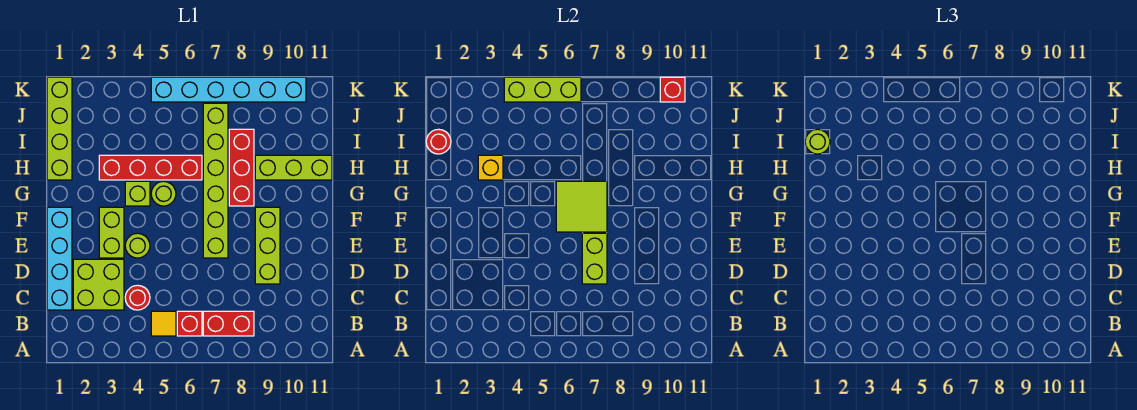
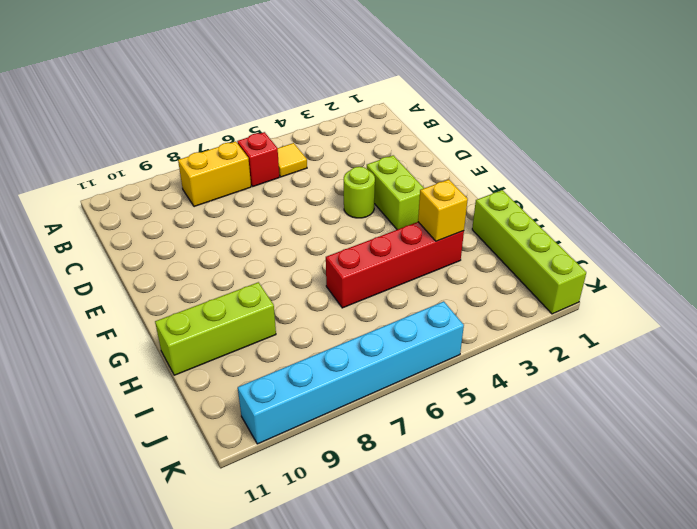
yellow 1x2 brick [178,141,251,207] -> red 1x2 brick [203,311,254,336]
none -> cyan 1x4 brick [47,207,72,310]
none -> lime 2x2 brick [73,259,124,310]
none -> red 1x1 round brick [125,285,150,310]

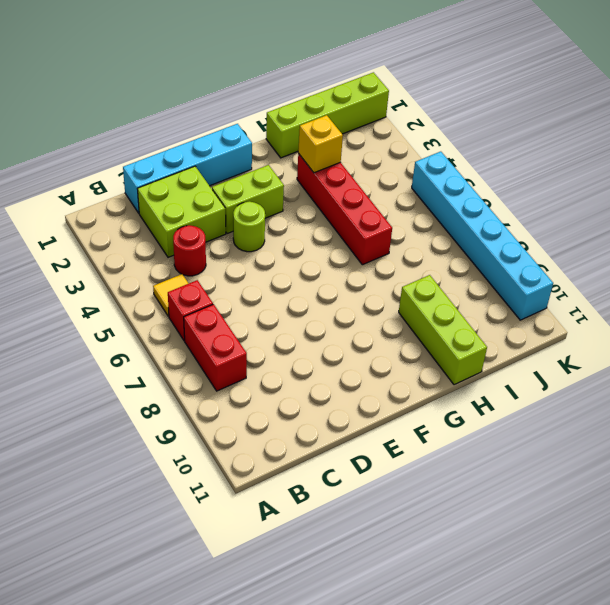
none -> lime 1x3 brick [255,207,280,284]
none -> lime 1x6 brick [203,103,228,258]
none -> lime 1x1 brick [125,181,150,206]

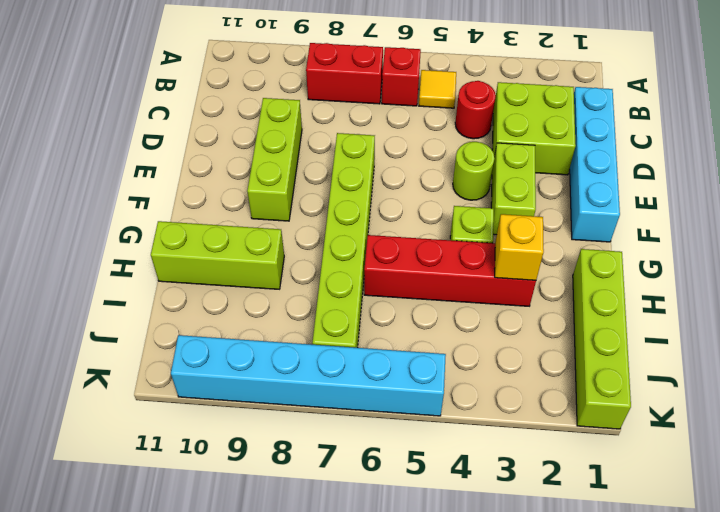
none -> lime 1x1 round brick [151,181,176,206]
none -> red 1x3 brick [229,129,254,206]
none -> lime 1x2 brick [582,233,607,284]

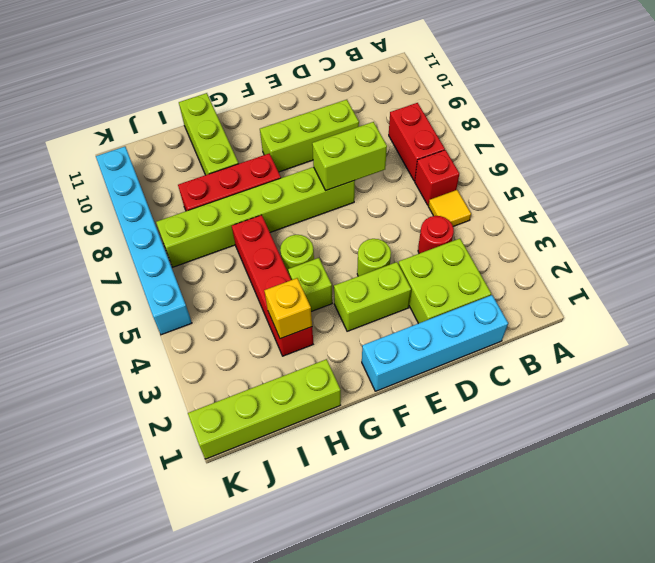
none -> lime 2x2 tile [556,181,607,232]
none -> red 1x1 round brick [426,129,451,154]
none -> lime 1x3 brick [504,77,581,102]

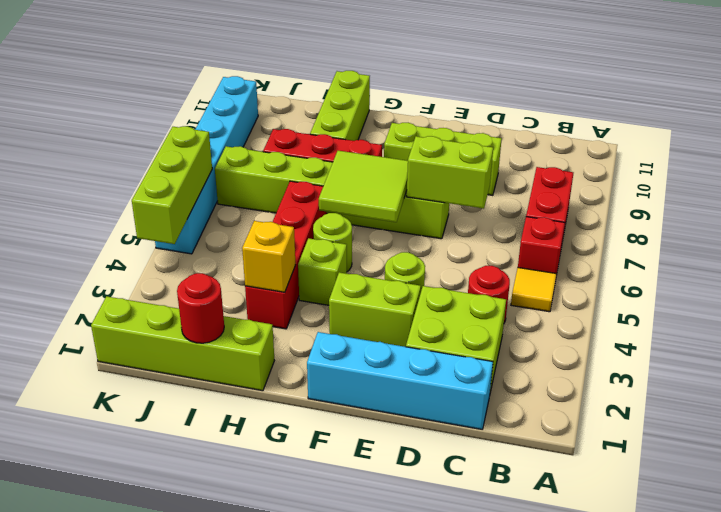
none -> red 1x1 brick [660,77,685,102]
none -> lime 1x1 round brick [805,129,830,154]

